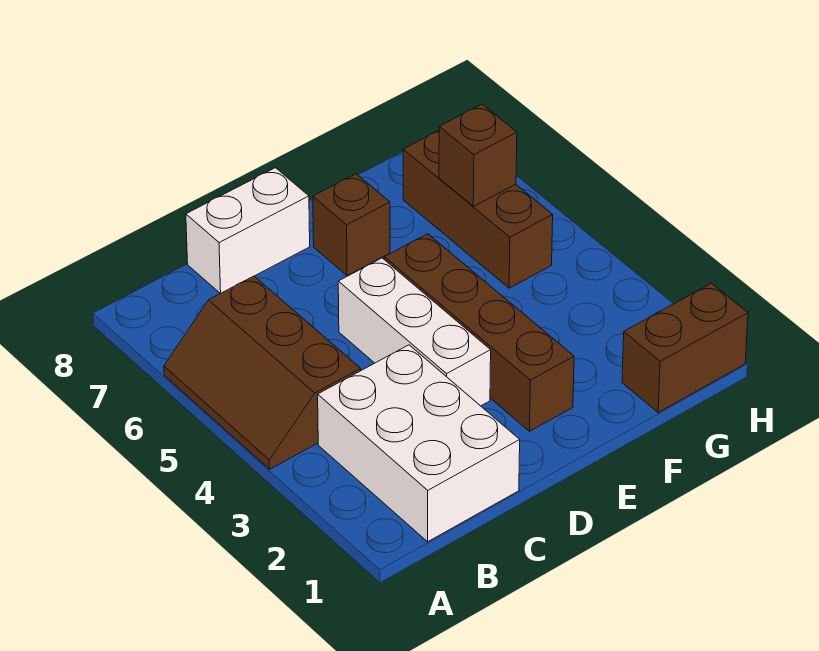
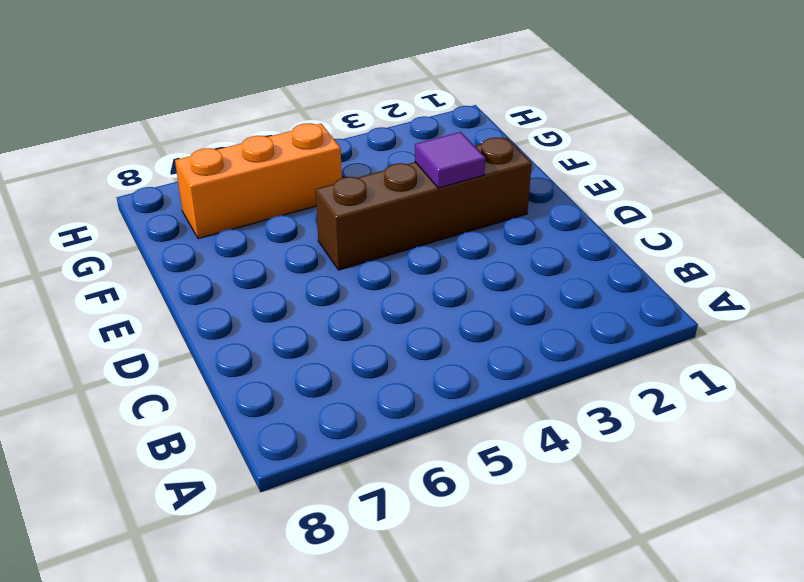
purple 1x1 tile [415,132,485,188] -> none
orange 1x3 brick [175,123,342,239] -> brown 1x3 brick [403,131,553,288]
none -> brown 2x3 slope [164,276,361,469]
none -> white 2x3 brick [318,345,520,542]

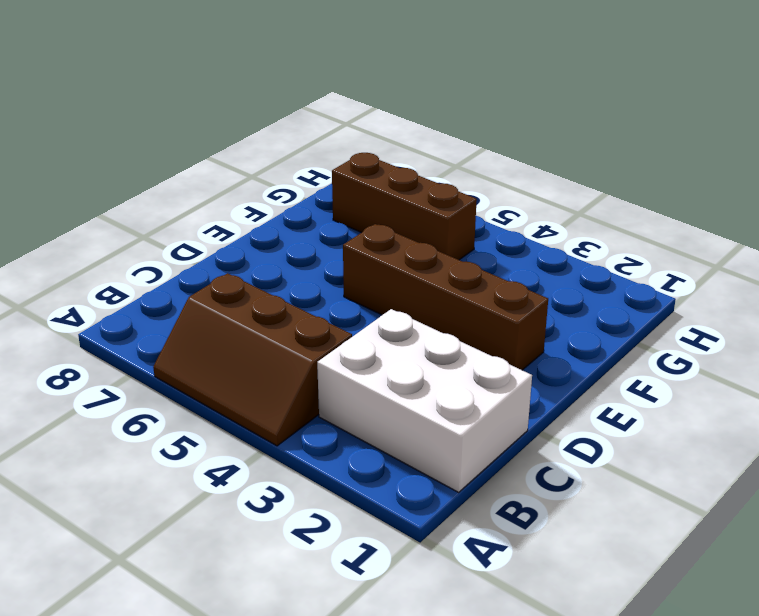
none -> white 1x2 brick [186,168,310,293]
none -> white 1x3 brick [338,258,491,406]

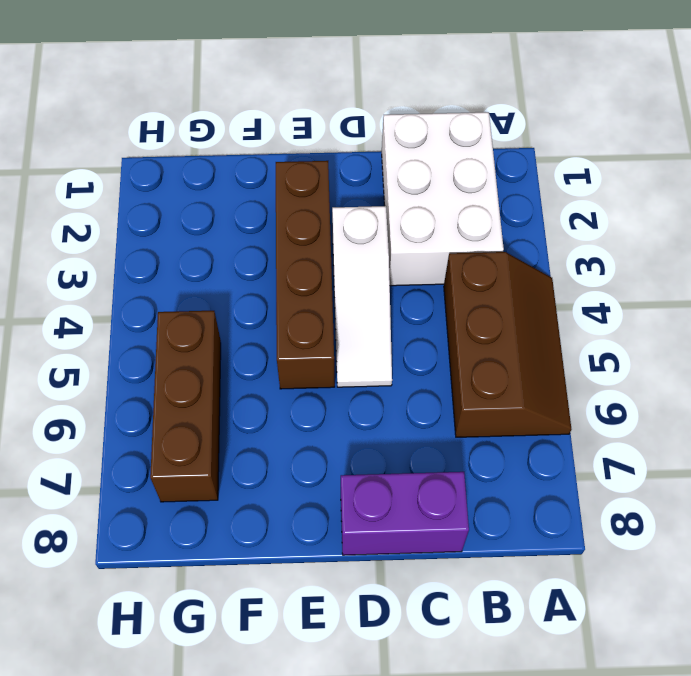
purple 1x2 brick [341,472,469,555] -> white 1x2 brick [186,168,310,293]
white 1x3 slope [332,206,392,387] -> white 1x3 brick [338,258,491,406]
none -> brown 1x1 brick [313,174,390,276]
none -> brown 1x2 brick [622,283,748,412]

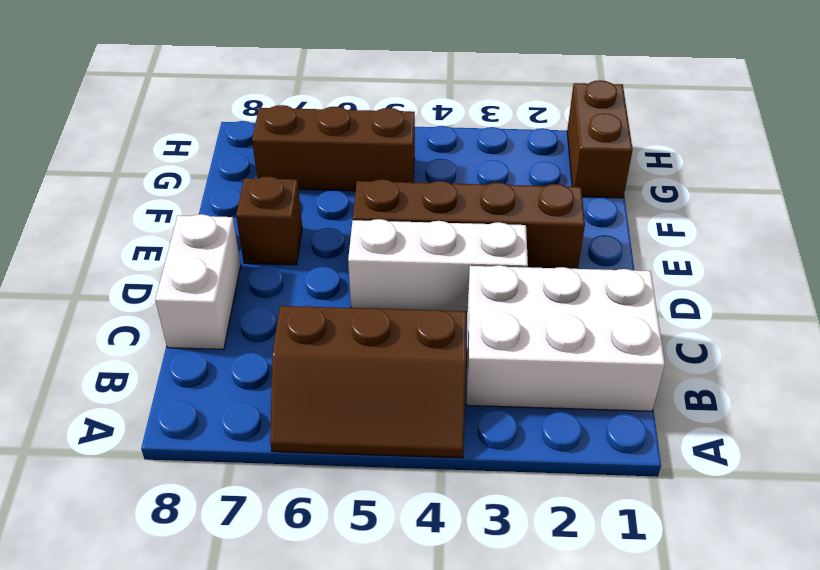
none -> brown 1x1 brick [439,104,517,206]

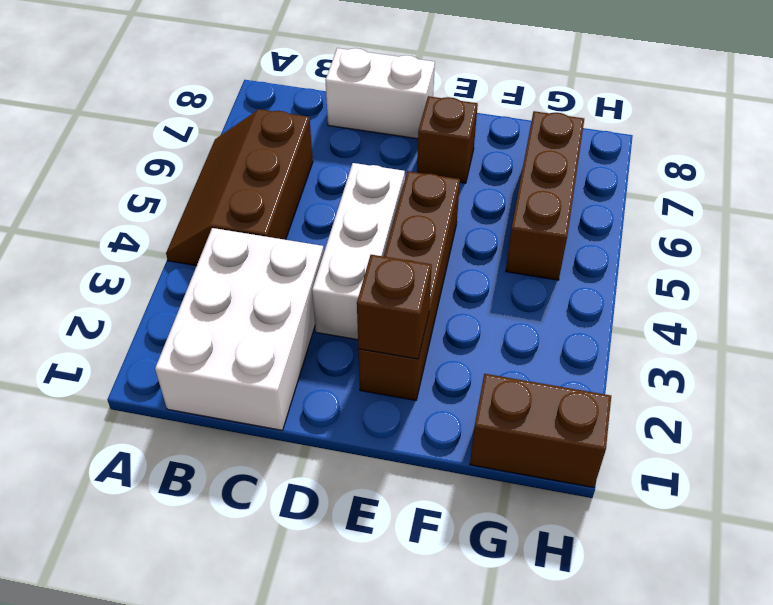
brown 1x1 brick [357,255,432,359] -> brown 1x1 brick moved to [439,104,517,206]

